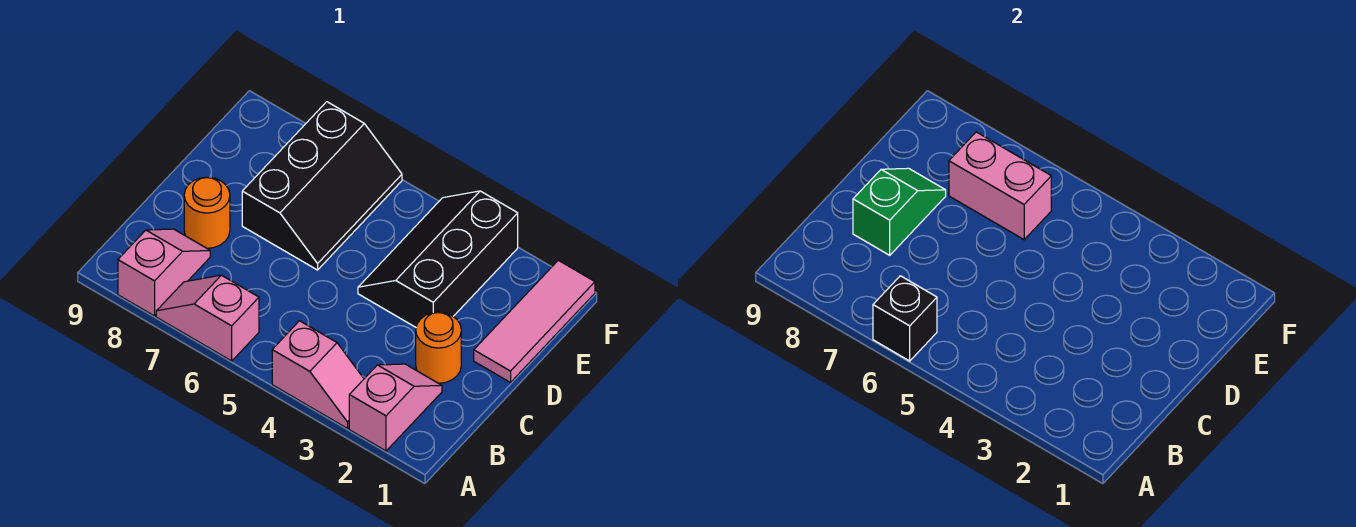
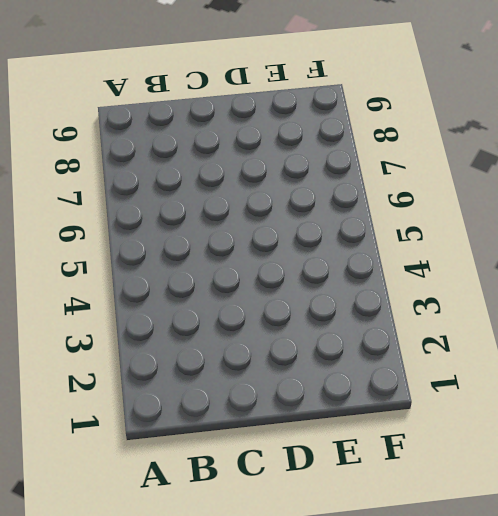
none -> pink 1x2 slope [349,364,442,451]
none -> pink 1x2 slope [272,321,364,429]
none -> pink 1x2 slope [156,275,259,361]

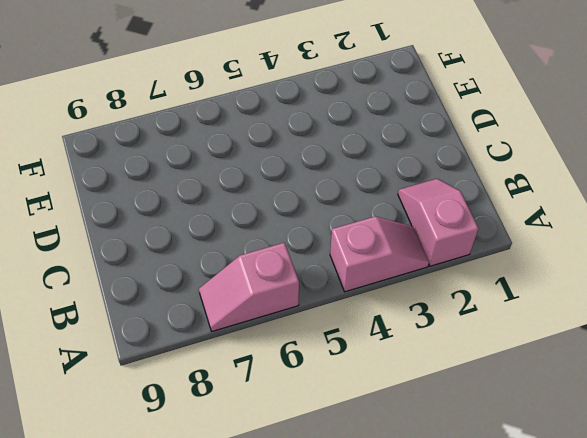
none -> pink 1x2 slope [118,229,210,316]
none -> orange 1x1 round brick [416,312,461,383]
none -> orange 1x1 round brick [184,177,230,248]

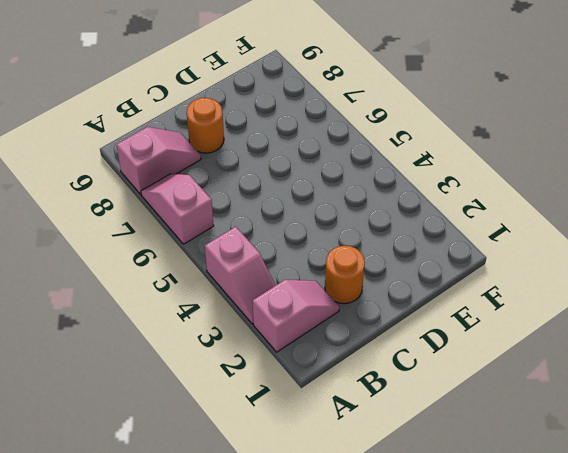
none -> pink 1x3 tile [474,260,595,382]
none -> black 2x3 slope [358,191,518,327]
none -> black 2x3 slope [242,102,402,270]

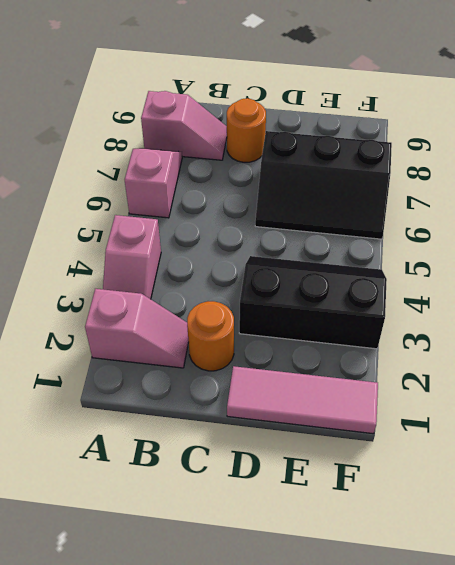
none -> black 1x1 brick [873,276,937,361]
none -> green 1x2 slope [853,168,946,255]
none -> pink 1x2 brick [949,132,1051,240]

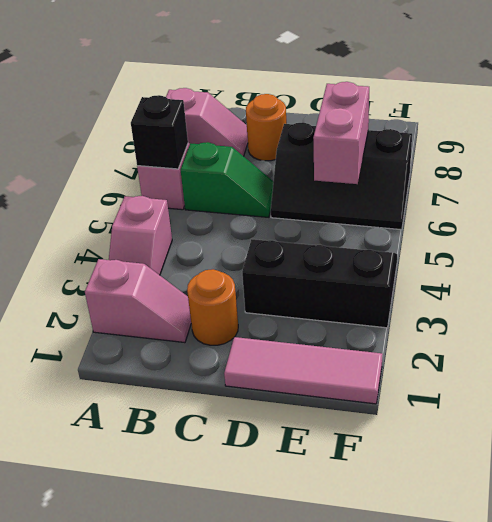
green 1x2 slope [181,142,273,217] -> green 1x2 slope moved to [853,168,946,255]

